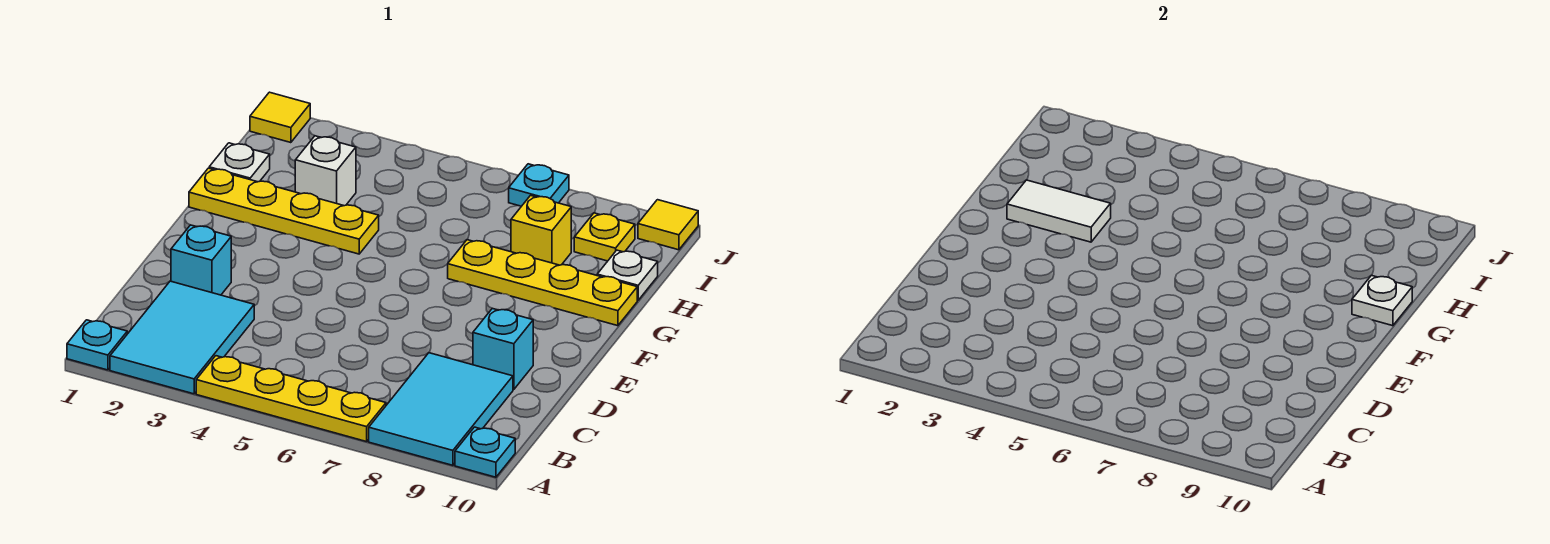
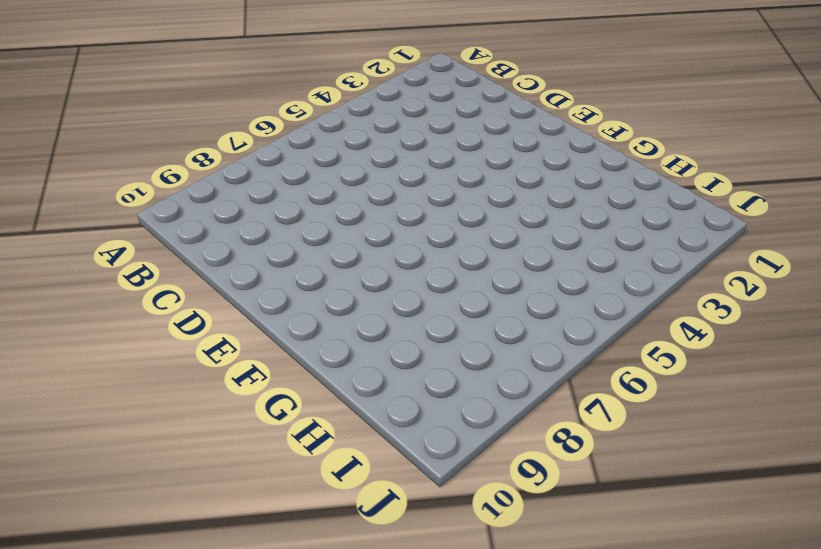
none -> cyan 1x1 plate [67,320,127,370]
none -> cyan 2x3 tile [110,281,254,394]
none -> yellow 1x4 plate [196,356,386,442]

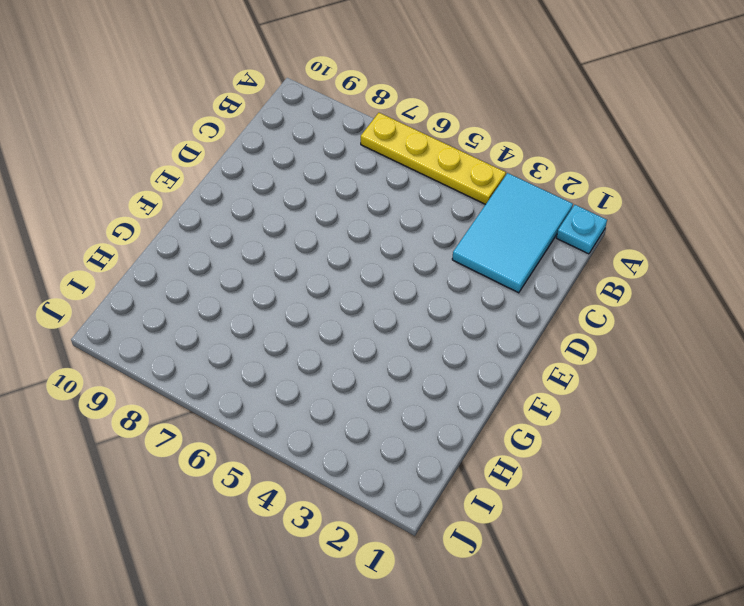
none -> cyan 2x3 tile [369,353,513,465]
none -> cyan 1x1 plate [455,427,515,477]
none -> cyan 1x1 brick [171,225,231,295]

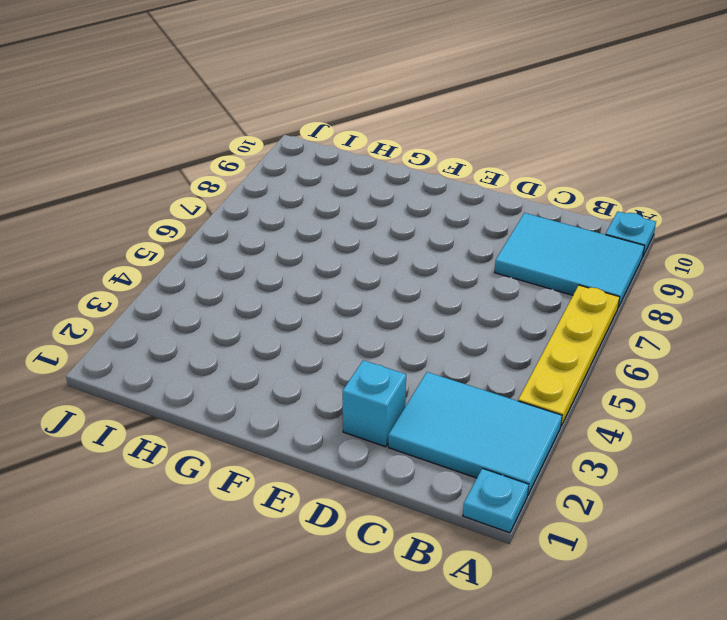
none -> cyan 1x1 brick [473,308,533,390]
none -> yellow 1x4 plate [189,168,379,254]
none -> yellow 1x4 plate [448,240,637,326]

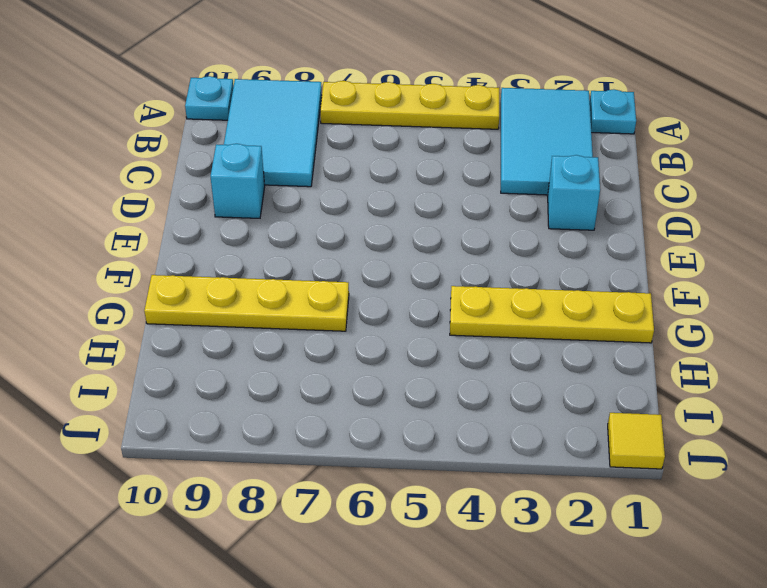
none -> white 1x1 plate [209,143,270,182]
none -> white 1x1 brick [295,136,356,206]
none -> yellow 1x1 brick [511,195,571,265]

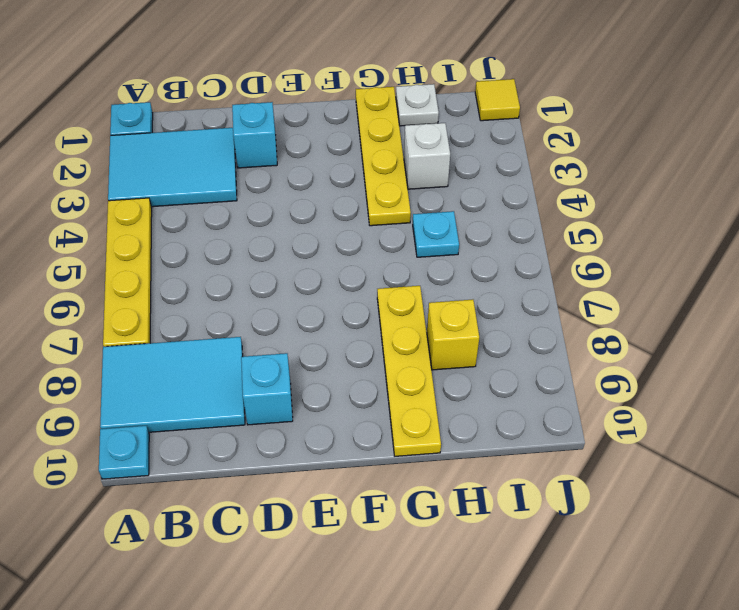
cyan 1x1 plate [413,211,459,257] -> cyan 1x1 plate moved to [509,164,569,206]
none -> white 1x1 plate [597,250,658,300]
none -> yellow 1x1 plate [574,213,635,261]
none -> yellow 1x1 tile [638,200,698,250]

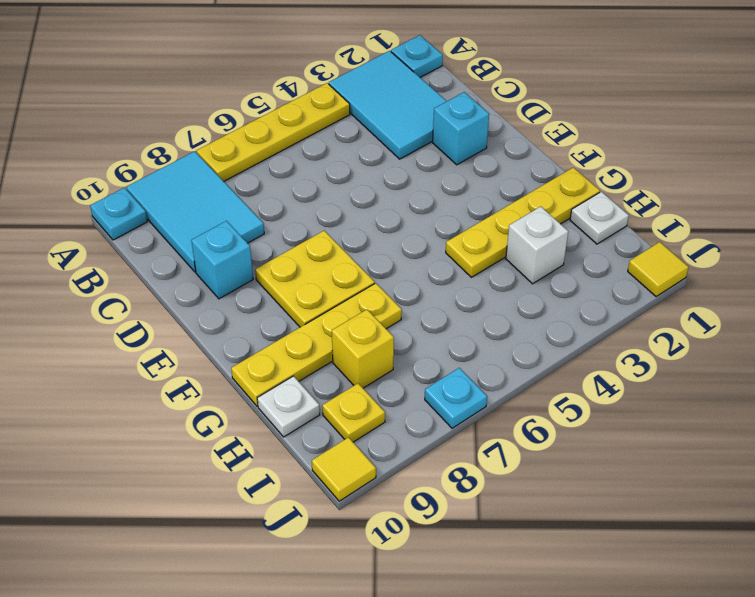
yellow 2x2 plate [255,231,375,327] -> none
none -> white 1x2 tile [1007,180,1111,242]
none -> white 1x1 plate [1352,275,1412,326]

